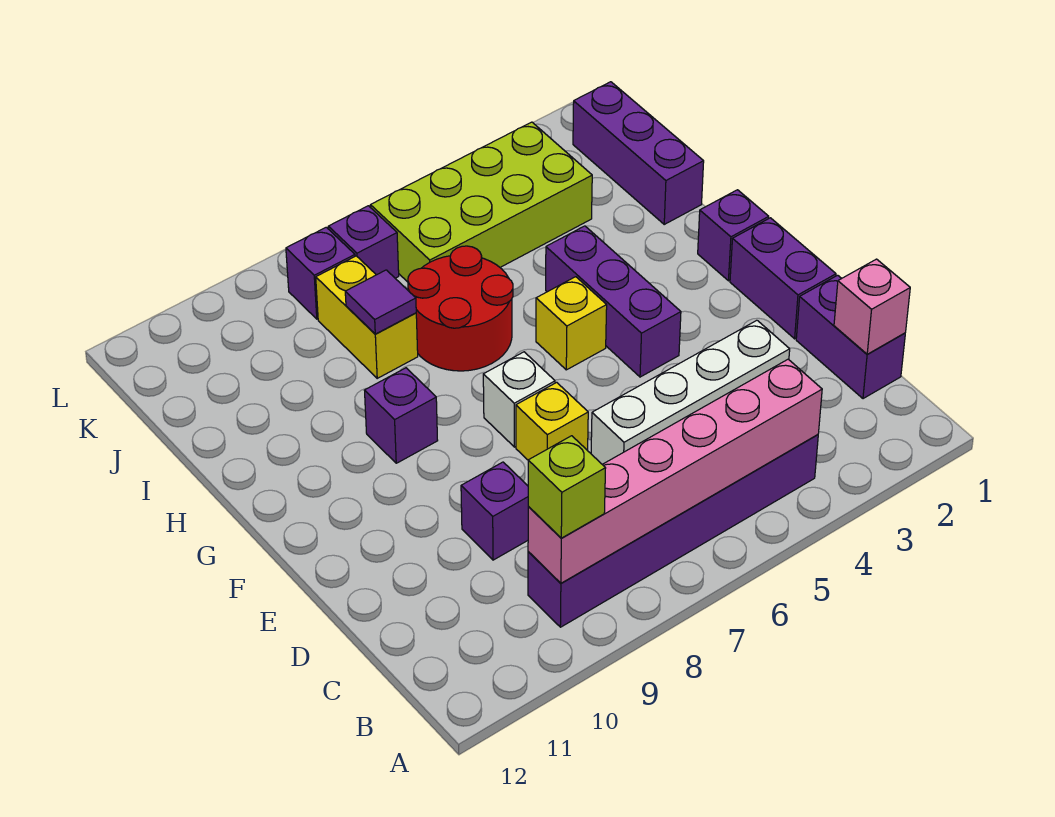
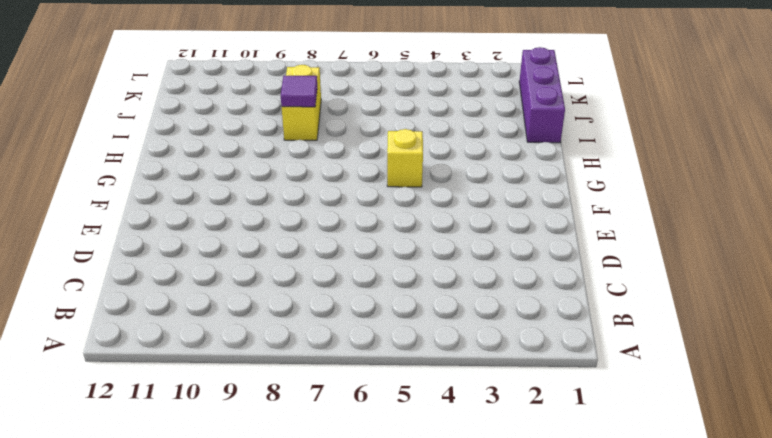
none -> purple 1x6 brick [528,435,818,627]
none -> purple 1x2 brick [796,275,905,399]
none -> white 1x4 brick [591,320,790,464]

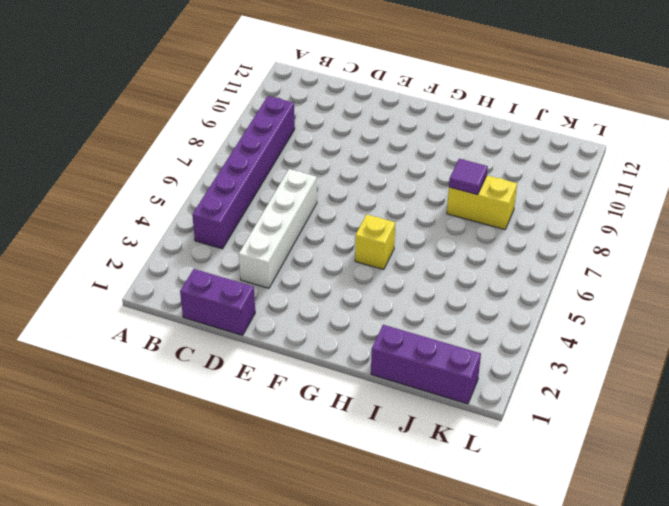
none -> purple 1x1 brick [461,462,528,560]
none -> purple 1x2 brick [730,218,836,339]
none -> yellow 1x1 brick [516,382,588,460]

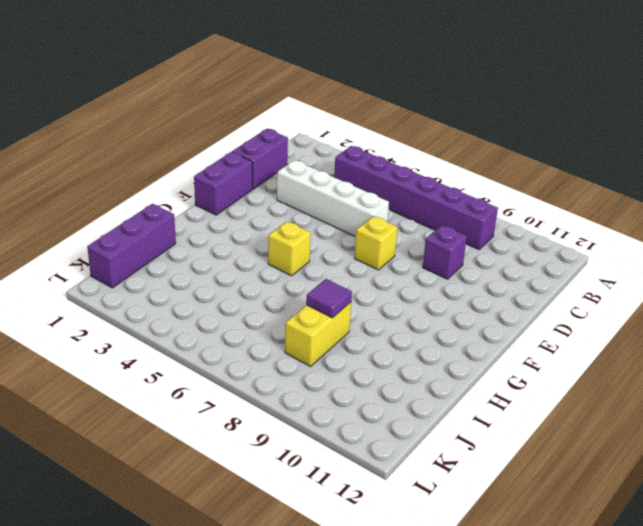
none -> purple 1x3 brick [546,226,681,377]
none -> white 1x1 brick [483,352,555,447]
none -> purple 1x1 brick [698,190,769,281]

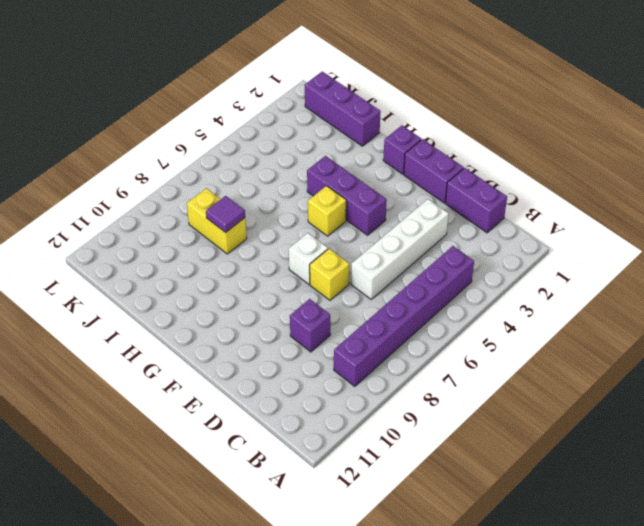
none -> purple 1x1 brick [364,368,438,463]
none -> red 2x2 round brick [408,246,513,371]
none -> lime 2x4 brick [370,122,592,282]

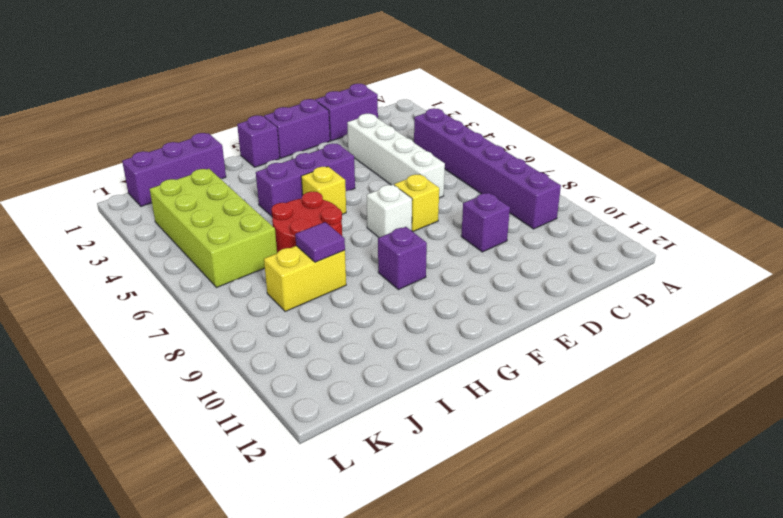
none -> purple 1x1 brick [328,206,399,278]
none -> purple 1x1 brick [286,227,355,319]
none -> pink 1x6 brick [528,359,822,583]

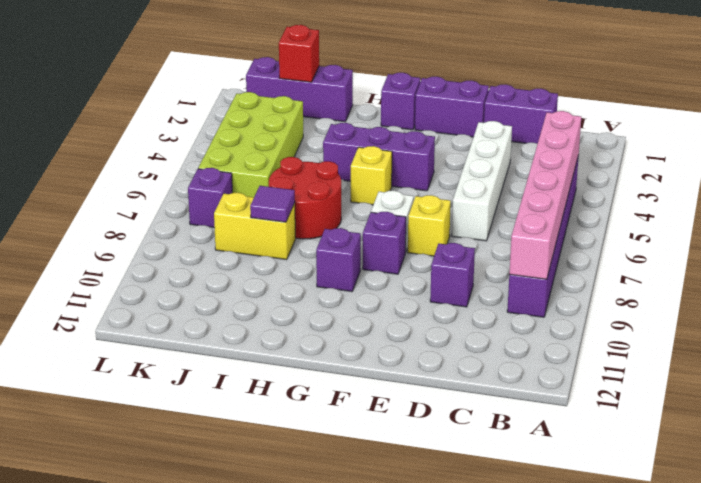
purple 1x1 brick [363,212,406,274] -> purple 1x1 brick moved to [286,227,355,319]
red 1x1 brick [279,25,319,82] -> none
none -> pink 1x1 brick [834,259,910,354]
none -> lime 1x1 brick [528,436,606,538]

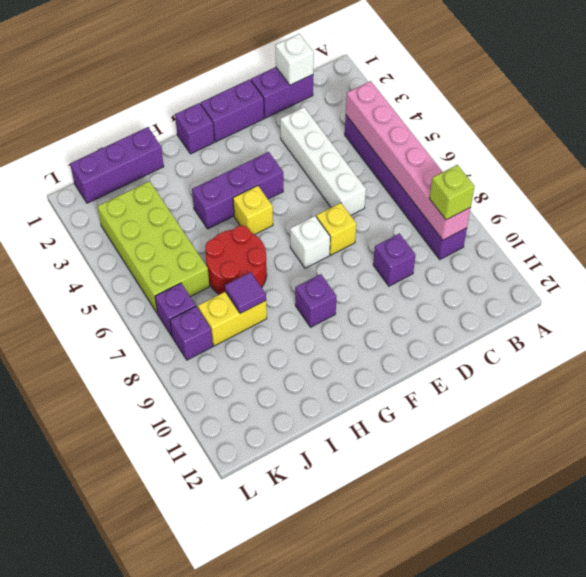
white 1x1 brick [275,34,314,85] -> pink 1x1 brick [834,259,910,354]

